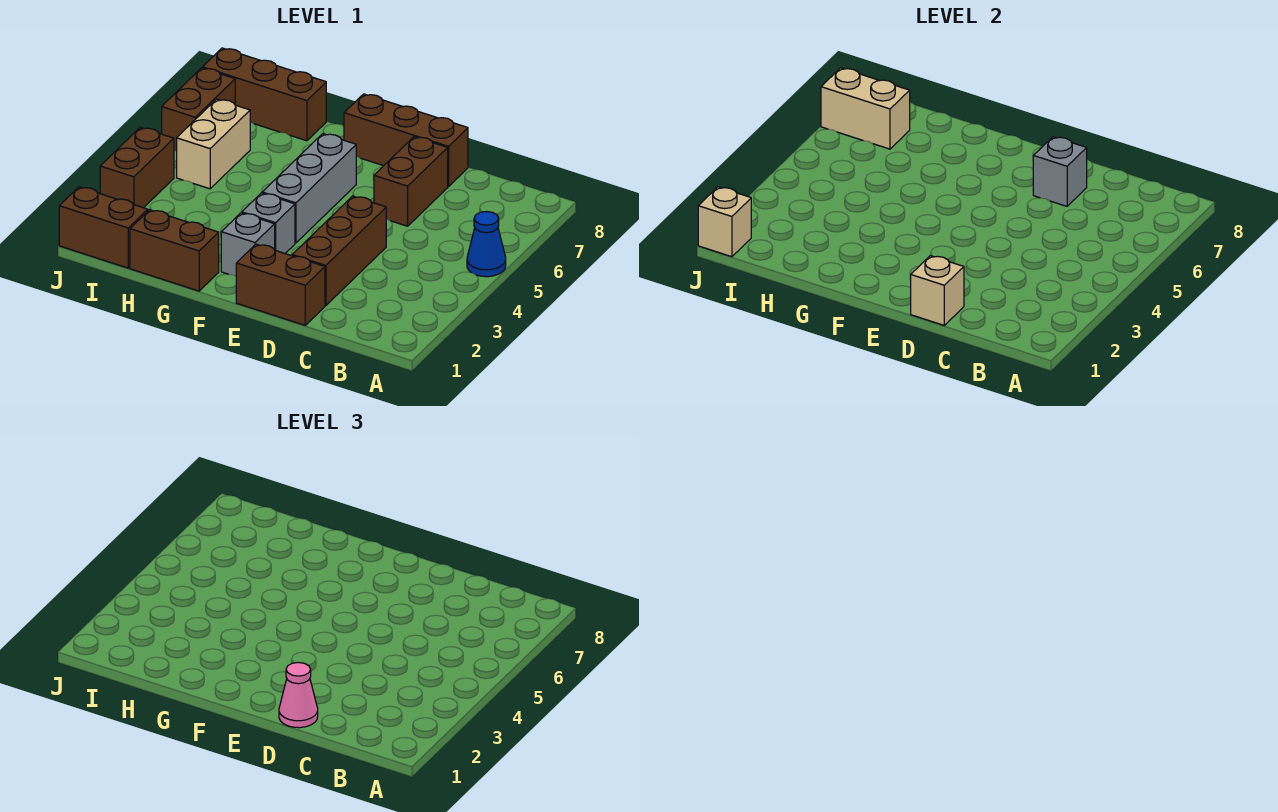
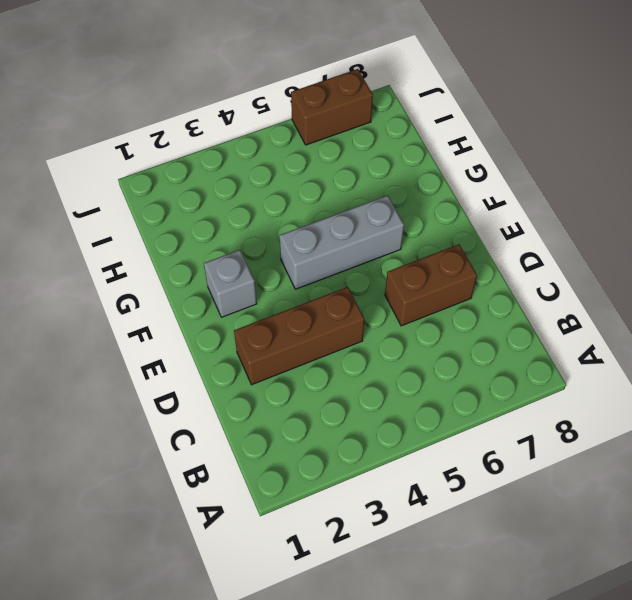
none -> blue 1x1 cone [467,212,506,277]
none -> brown 1x2 brick [236,244,325,325]
none -> brown 1x3 brick [344,94,468,187]

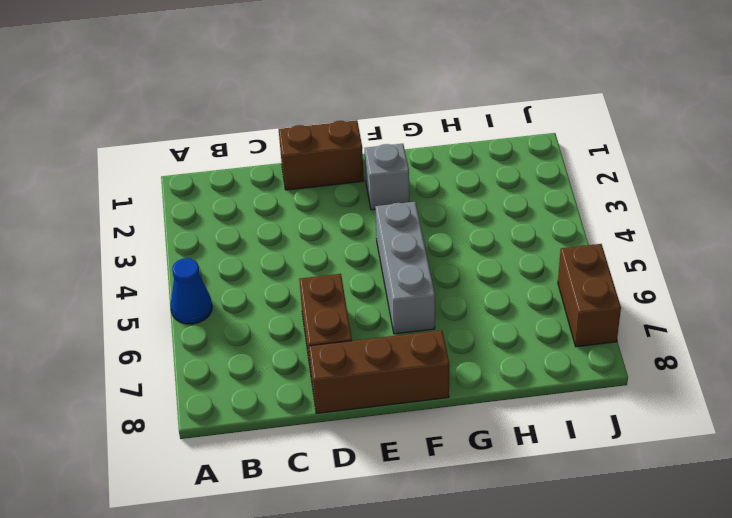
none -> brown 1x3 brick [292,196,386,306]
none -> grey 1x1 brick [242,193,295,253]
none -> brown 1x2 brick [130,210,219,291]

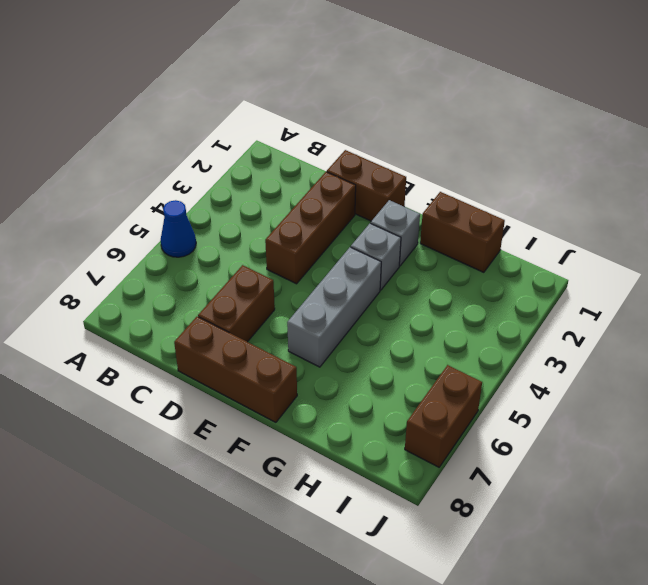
none -> brown 1x3 brick [203,48,326,141]
none -> brown 1x2 brick [59,187,148,268]
none -> tan 1x2 brick [177,99,250,189]

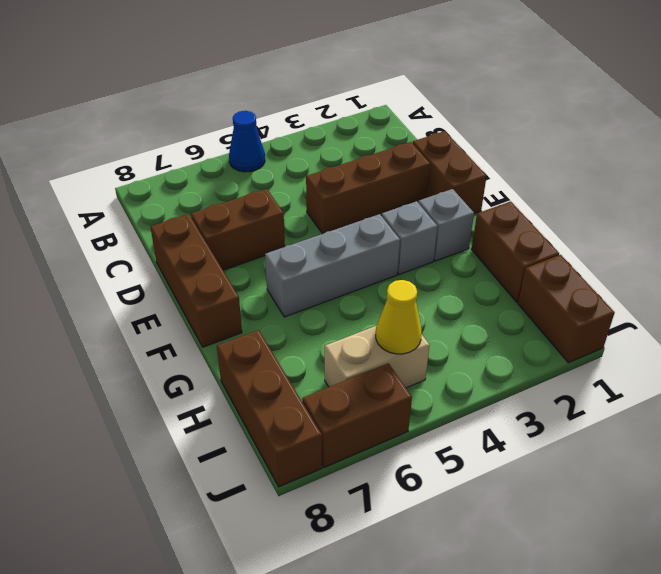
yellow 1x1 cone [376,280,422,354] -> none
none -> brown 1x2 brick [100,127,174,208]
none -> tan 1x1 brick [911,256,964,325]
none -> grey 1x1 brick [1033,137,1087,206]

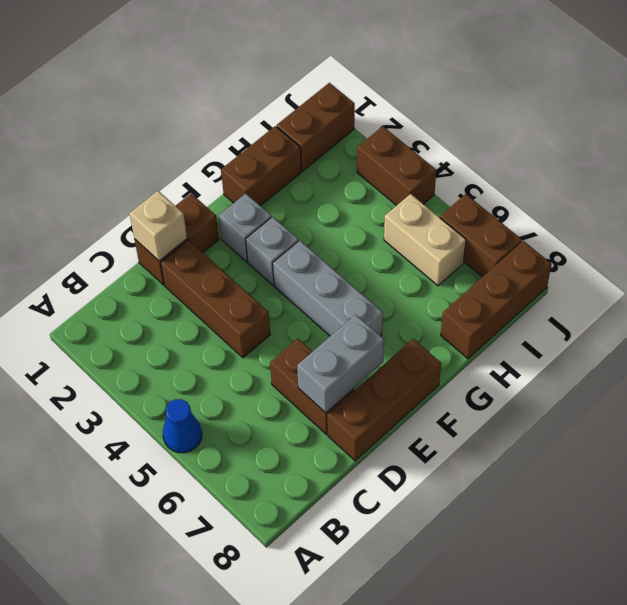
grey 1x2 brick [297,315,384,413] -> grey 1x1 brick [1033,137,1087,206]
none -> tan 1x2 brick [821,68,910,149]
none -> tan 1x1 brick [698,187,751,257]
none -> pink 1x1 cone [279,662,318,728]

